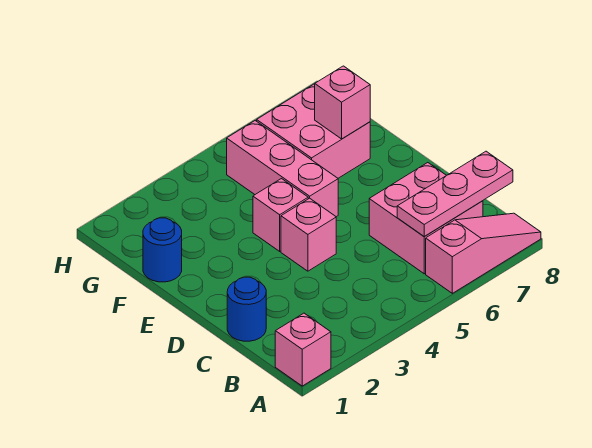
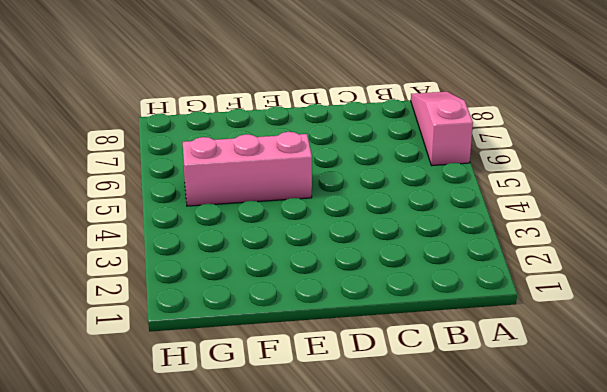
none -> pink 1x1 brick [275,313,331,386]
none -> pink 2x2 brick [369,163,483,274]

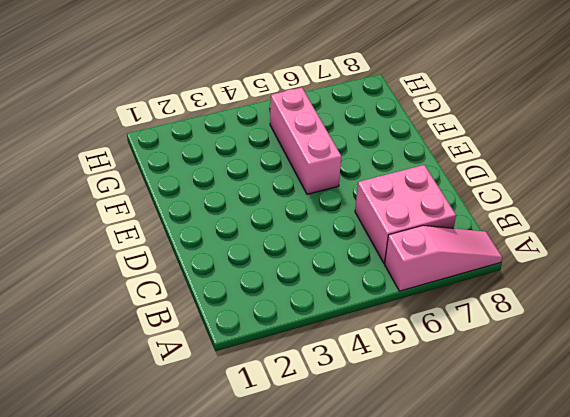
none -> pink 1x1 brick [275,313,331,386]
none -> blue 1x1 round brick [227,277,266,341]

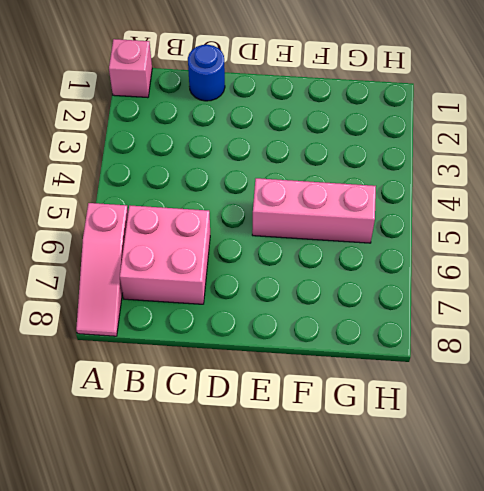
none -> pink 1x1 brick [281,198,336,271]
none -> pink 1x1 brick [253,179,308,251]

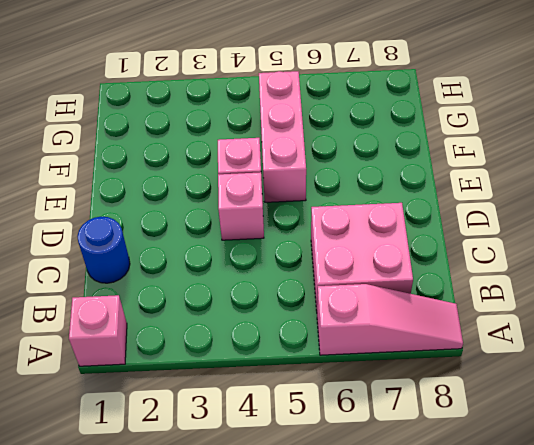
none -> blue 1x1 round brick [143,218,182,282]
none -> pink 2x2 brick [257,84,370,178]

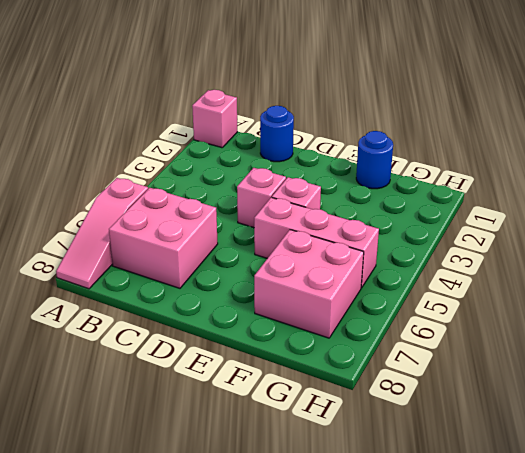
none -> pink 1x3 plate [397,151,513,237]
none -> pink 1x1 brick [315,66,370,139]

